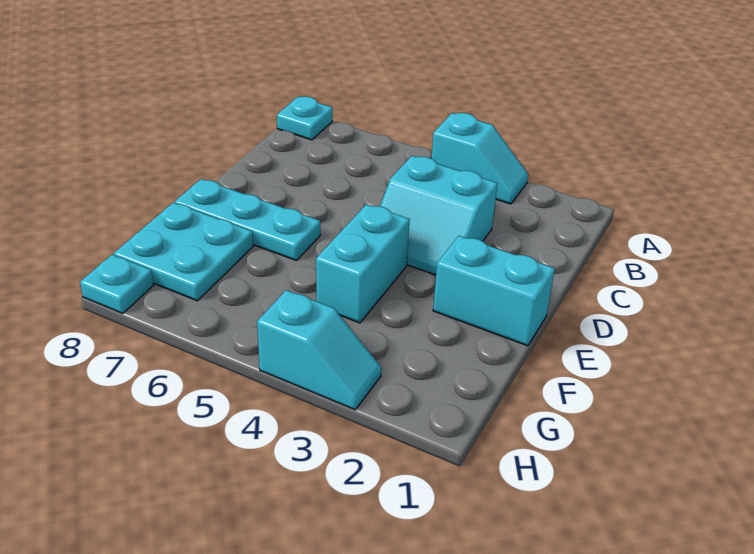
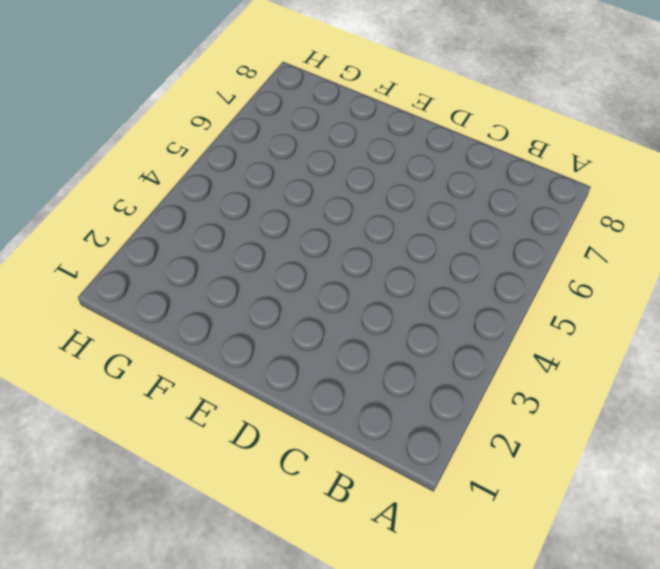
none -> cyan 1x2 slope [431,113,528,204]
none -> cyan 1x1 plate [277,97,333,140]

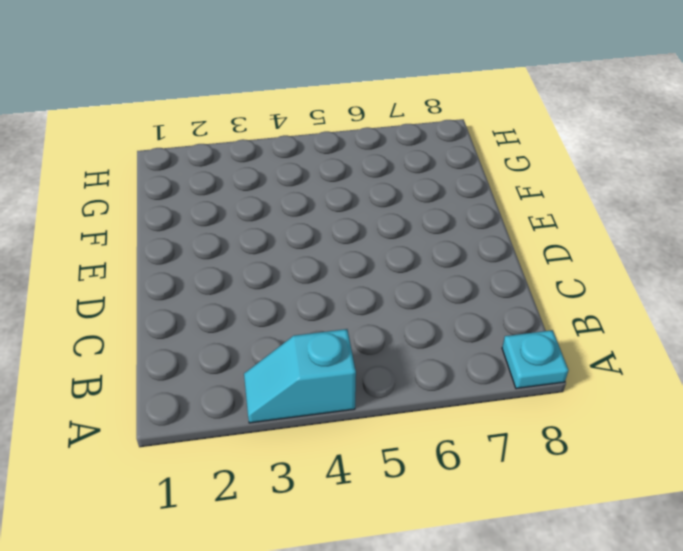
none -> cyan 2x2 slope [380,156,497,275]
none -> cyan 1x2 brick [433,236,555,346]

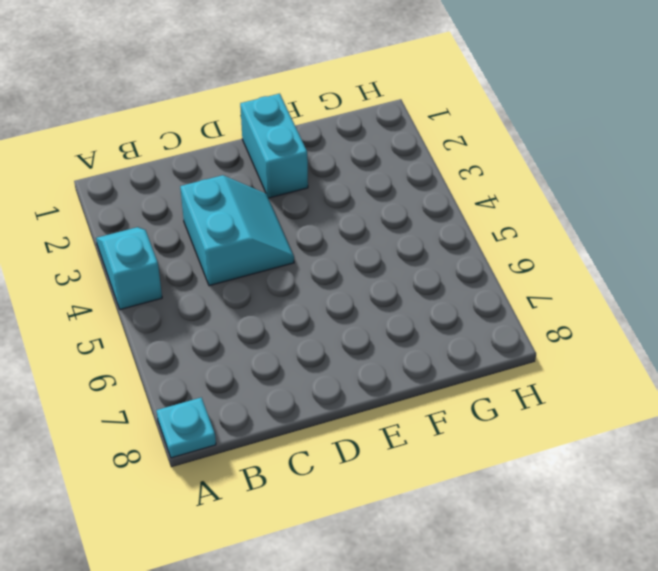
none -> cyan 1x2 brick [316,204,410,323]
none -> cyan 1x3 plate [175,179,320,261]

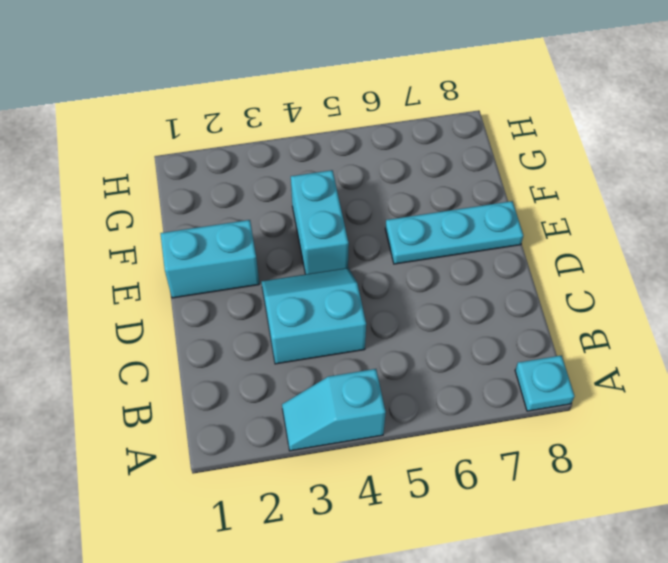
none -> cyan 2x2 plate [114,203,253,301]
none -> cyan 1x2 slope [257,290,381,410]

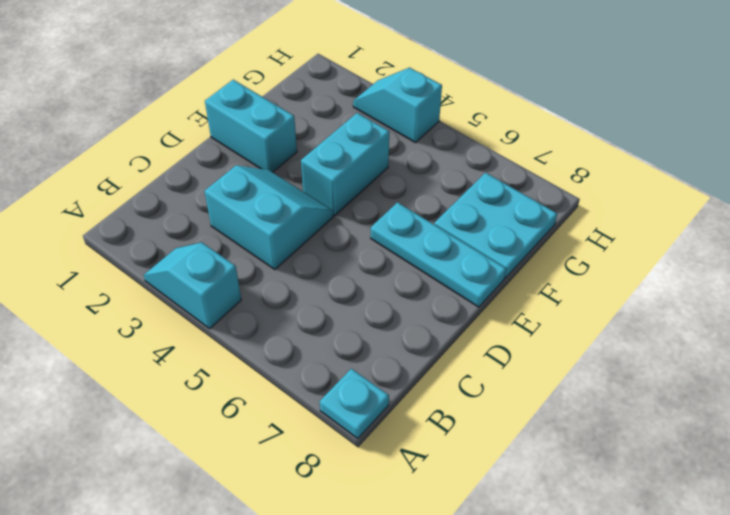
none -> cyan 1x1 plate [80,255,154,313]

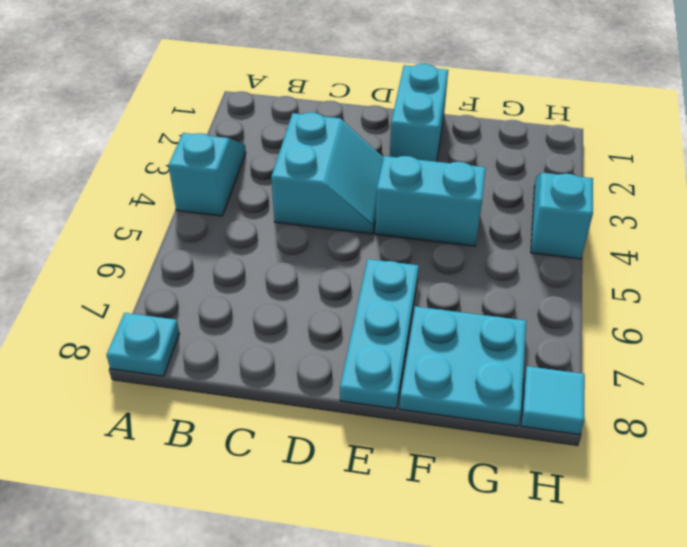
cyan 1x1 tile [521,366,585,435] -> cyan 1x1 plate [80,255,154,313]

